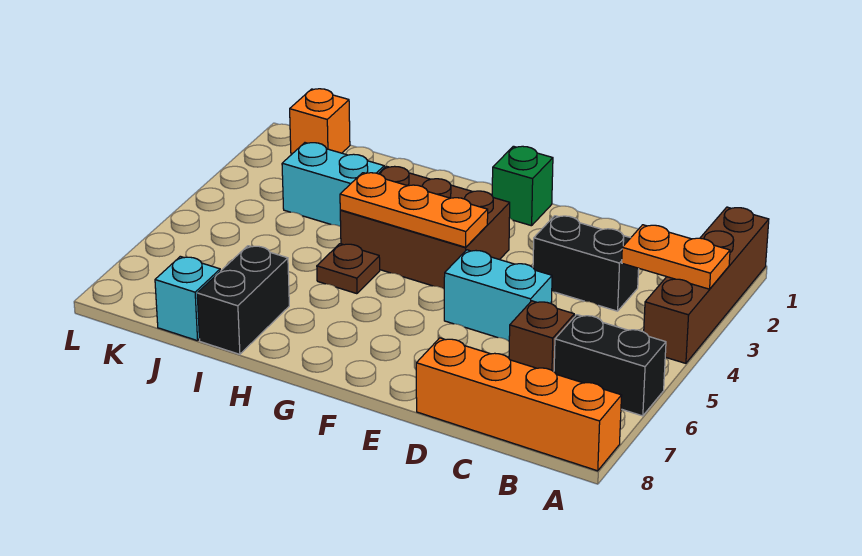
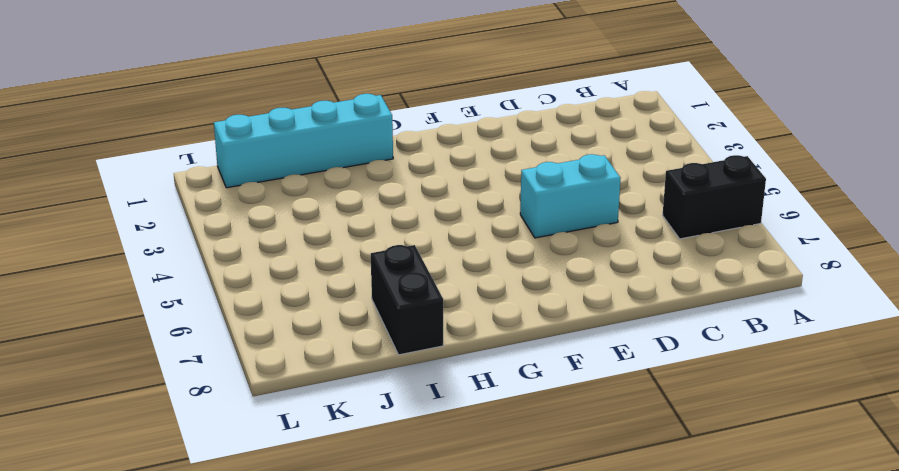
cyan 1x4 brick [214,94,393,188] -> orange 1x1 brick [290,89,350,155]
none -> brown 1x4 brick [644,207,769,363]
none -> orange 1x4 brick [416,338,622,471]
none -> black 1x2 brick [533,216,639,311]

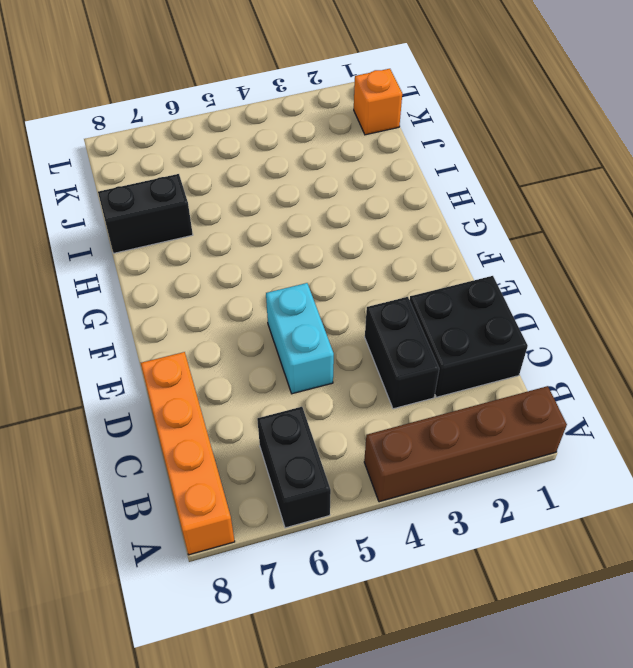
black 2x2 brick [410,276,528,397] -> none
none -> brown 1x1 brick [509,301,574,371]
none -> green 1x1 brick [492,146,553,226]
none -> brown 2x3 brick [340,166,510,289]

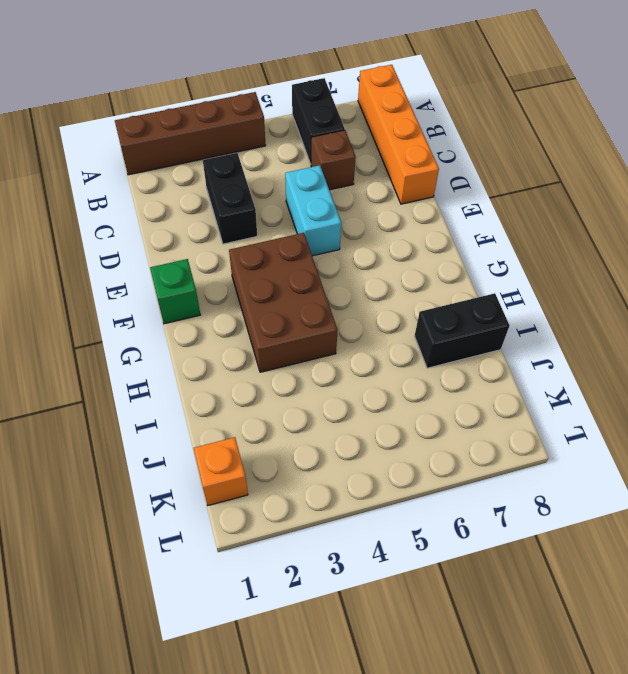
none -> brown 1x1 plate [317,244,380,294]
none -> cyan 1x2 brick [282,143,384,227]
none -> cyan 1x1 brick [155,256,220,341]

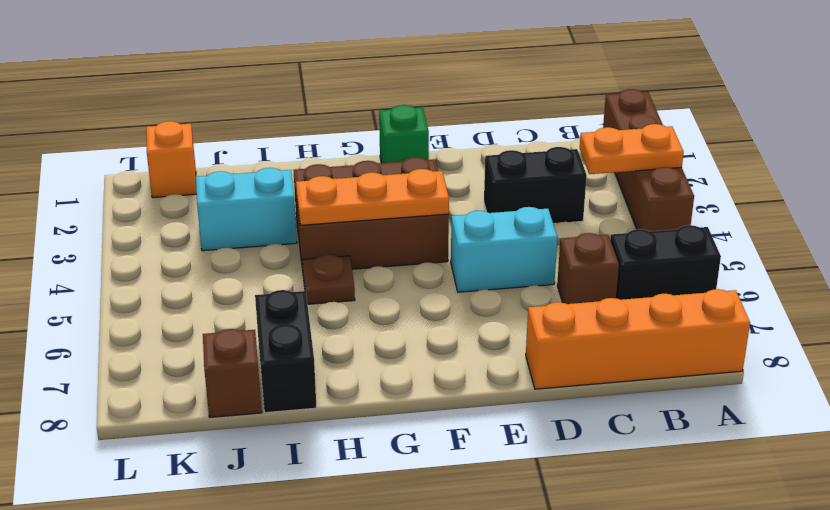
brown 1x1 brick [203,329,262,417] -> cyan 1x1 brick [155,256,220,341]

